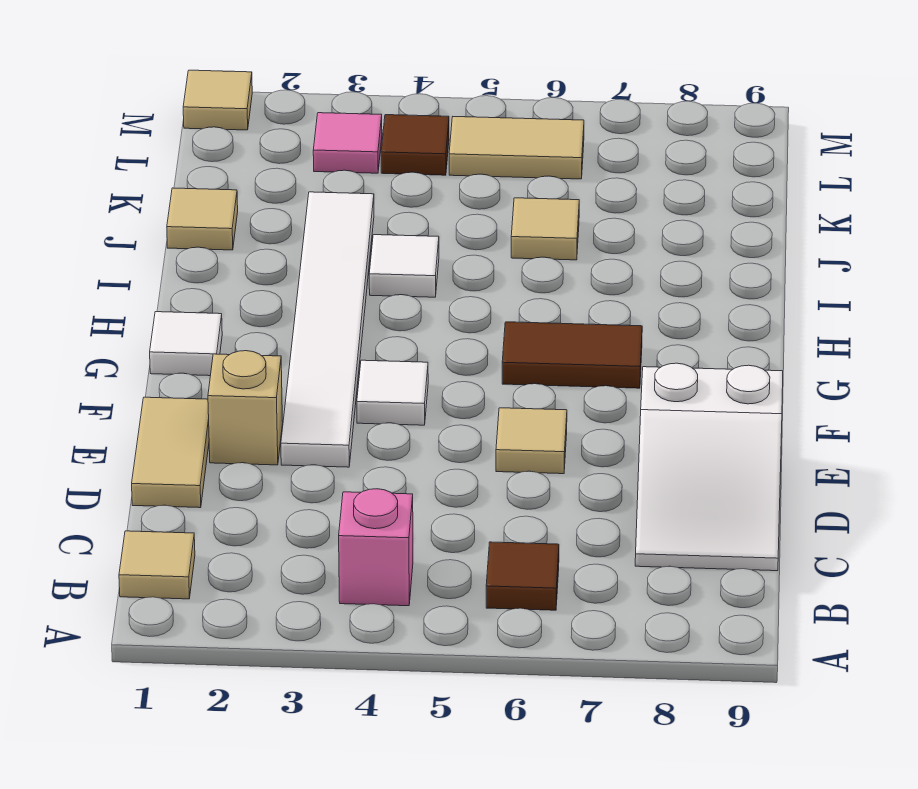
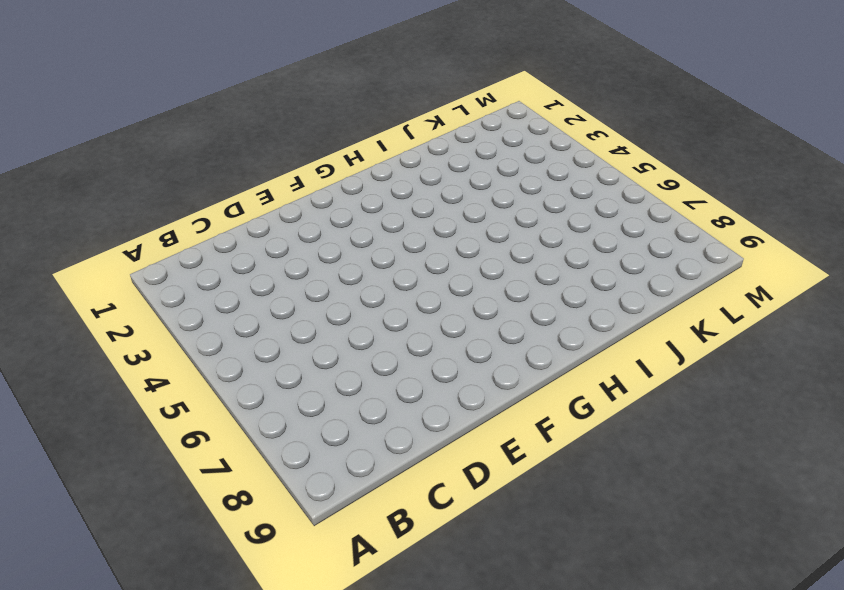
none -> tan 1x1 tile [119,531,195,599]
none -> pink 1x1 brick [339,489,413,606]
none -> brown 1x1 tile [486,542,559,610]

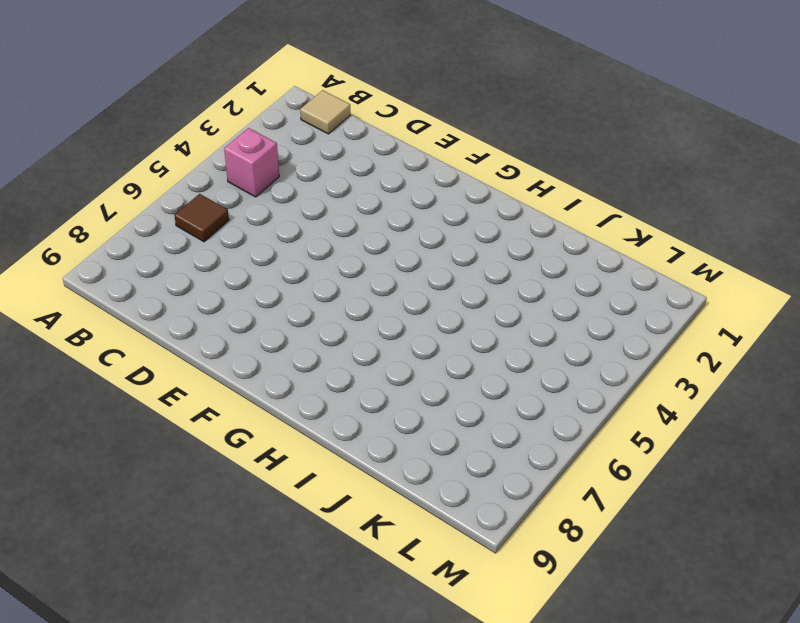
none -> white 2x3 slope [635,363,783,571]
none -> tan 1x2 tile [132,397,209,508]
none -> tan 1x1 brick [208,351,283,465]

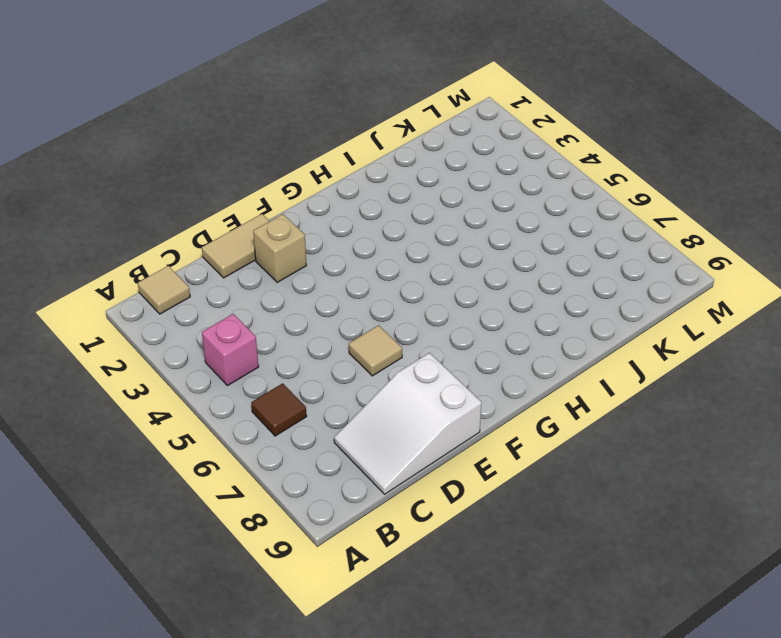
none -> white 1x6 tile [281,192,374,467]
none -> white 1x1 tile [357,360,428,425]
none -> white 1x1 tile [150,312,222,376]

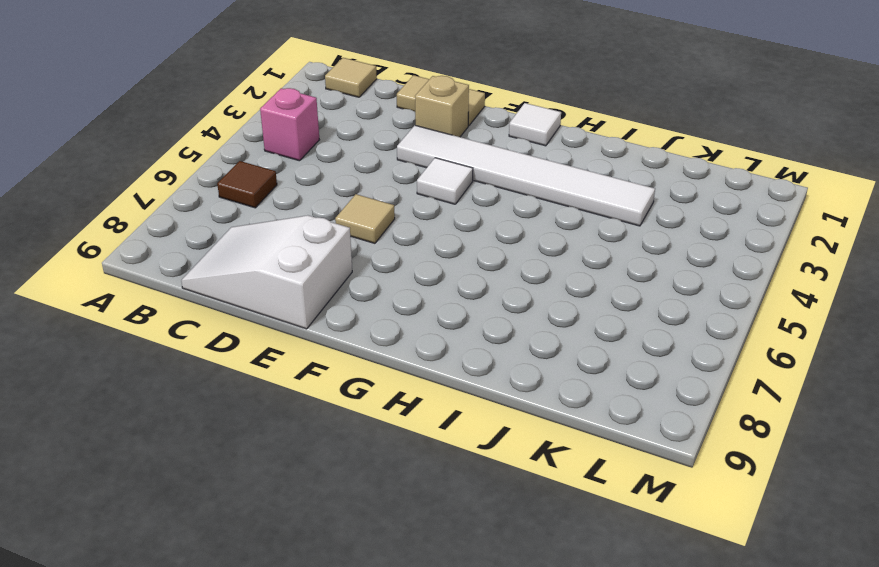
none -> brown 1x2 tile [502,322,642,388]
none -> white 1x1 tile [369,235,439,297]
none -> tan 1x1 tile [167,188,238,250]

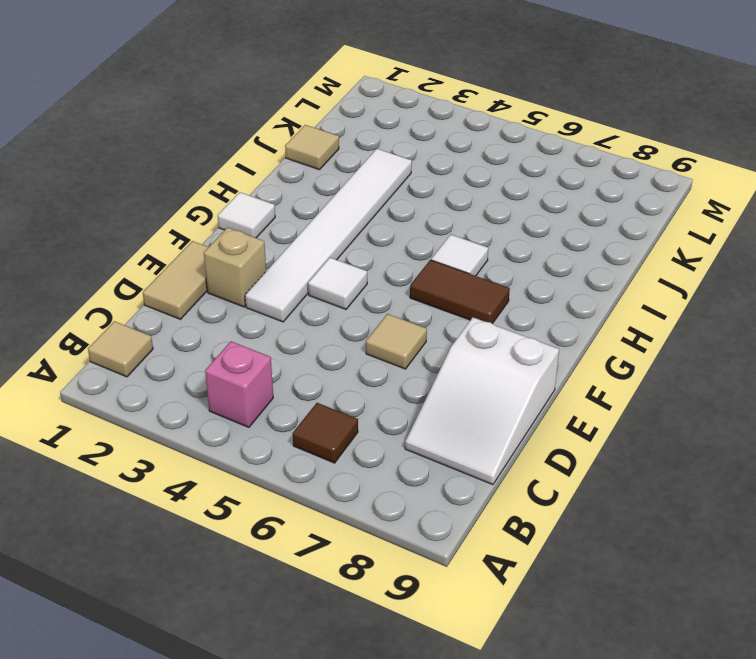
white 1x1 tile [431,234,488,276] -> white 1x1 tile moved to [369,235,439,297]
none -> tan 1x1 tile [511,198,579,260]
none -> pink 1x1 tile [313,113,382,173]
none -> brown 1x1 tile [381,115,449,175]

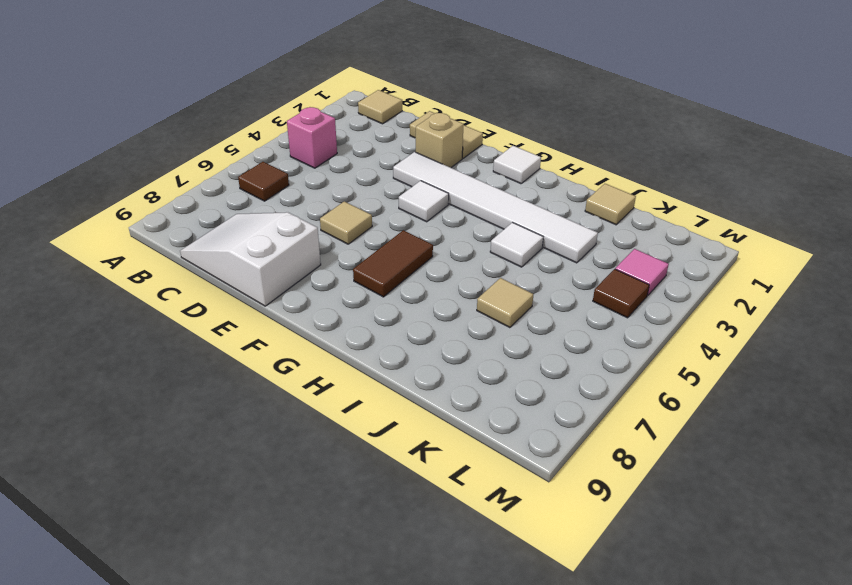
none -> tan 1x2 tile [449,117,584,179]
none -> tan 1x1 tile [183,70,252,130]

